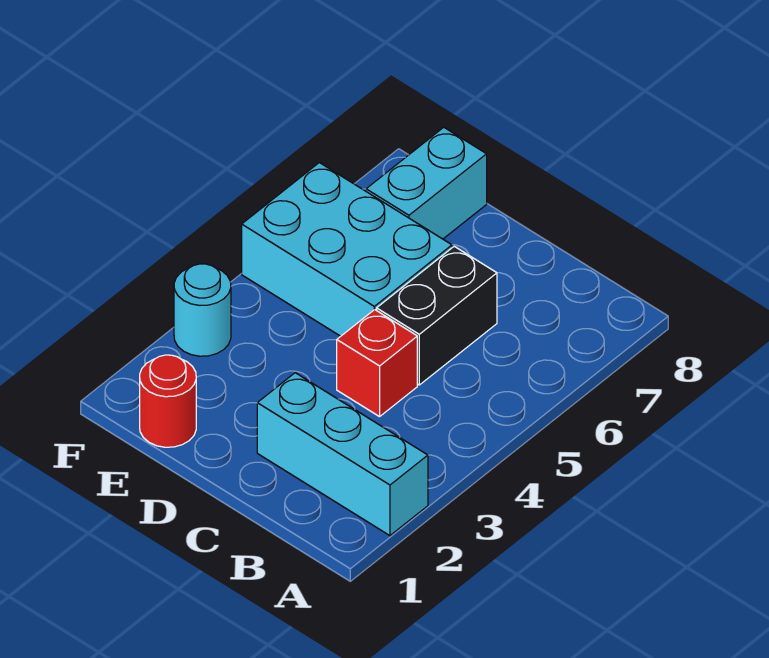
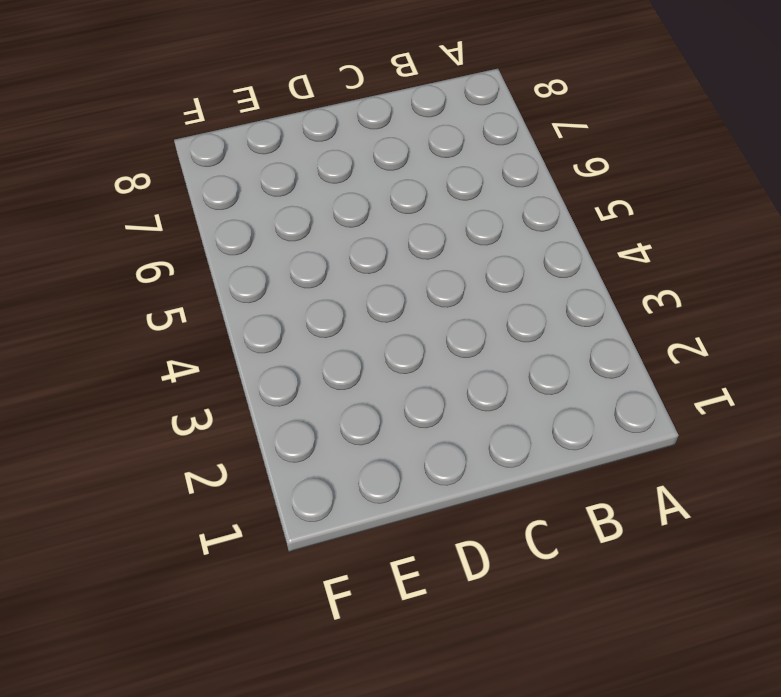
none -> cyan 1x3 brick [257,373,428,536]
none -> red 1x1 brick [337,310,417,417]

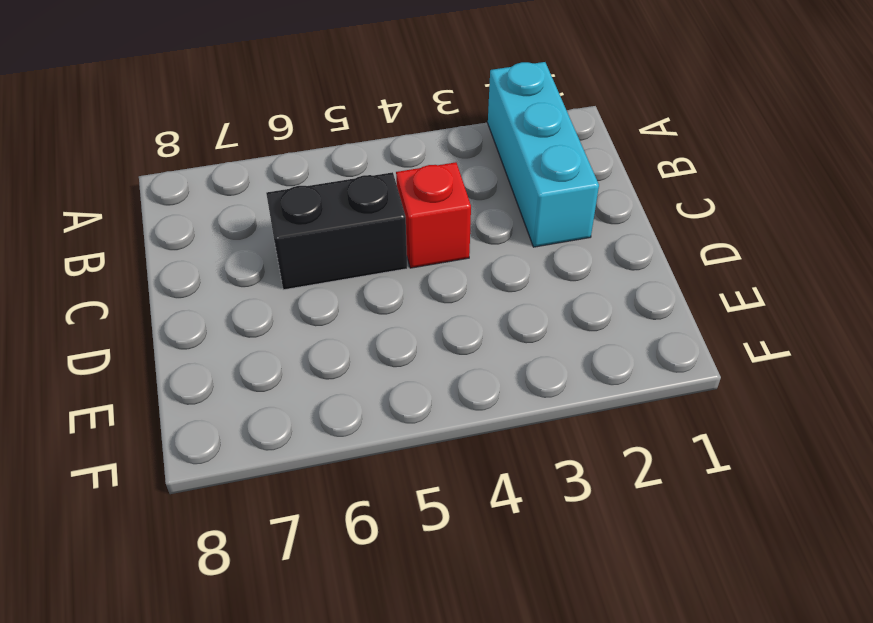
none -> cyan 2x3 brick [242,163,452,336]
none -> red 1x1 round brick [140,355,196,447]

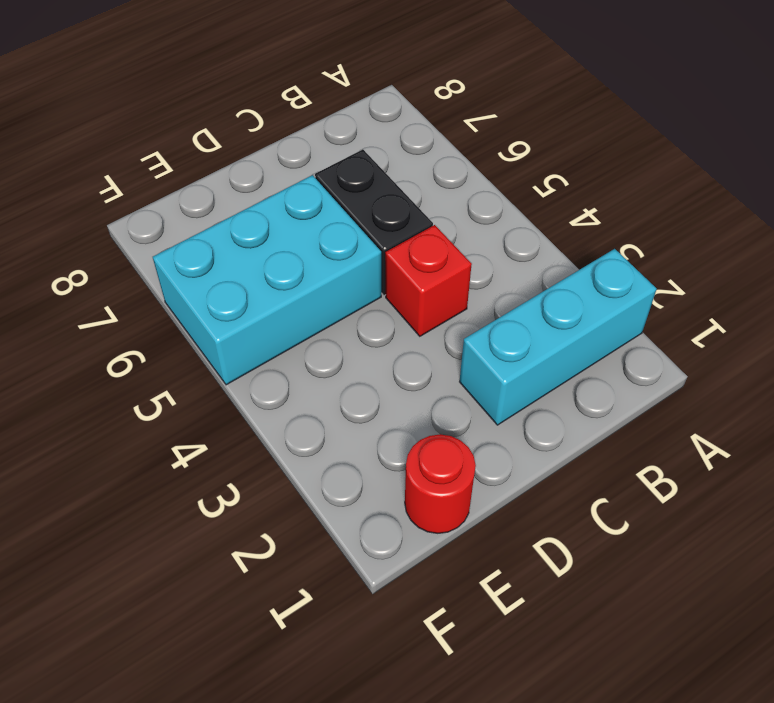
none -> cyan 1x2 brick [366,127,487,239]
none -> cyan 1x1 round brick [174,264,231,356]

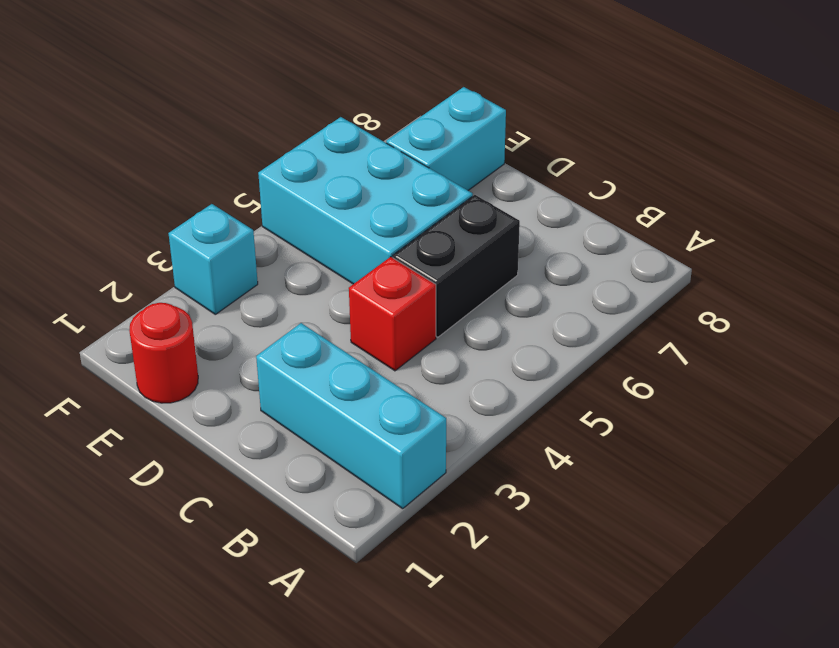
cyan 1x1 brick [168,204,258,314] -> cyan 1x1 round brick [174,264,231,356]

